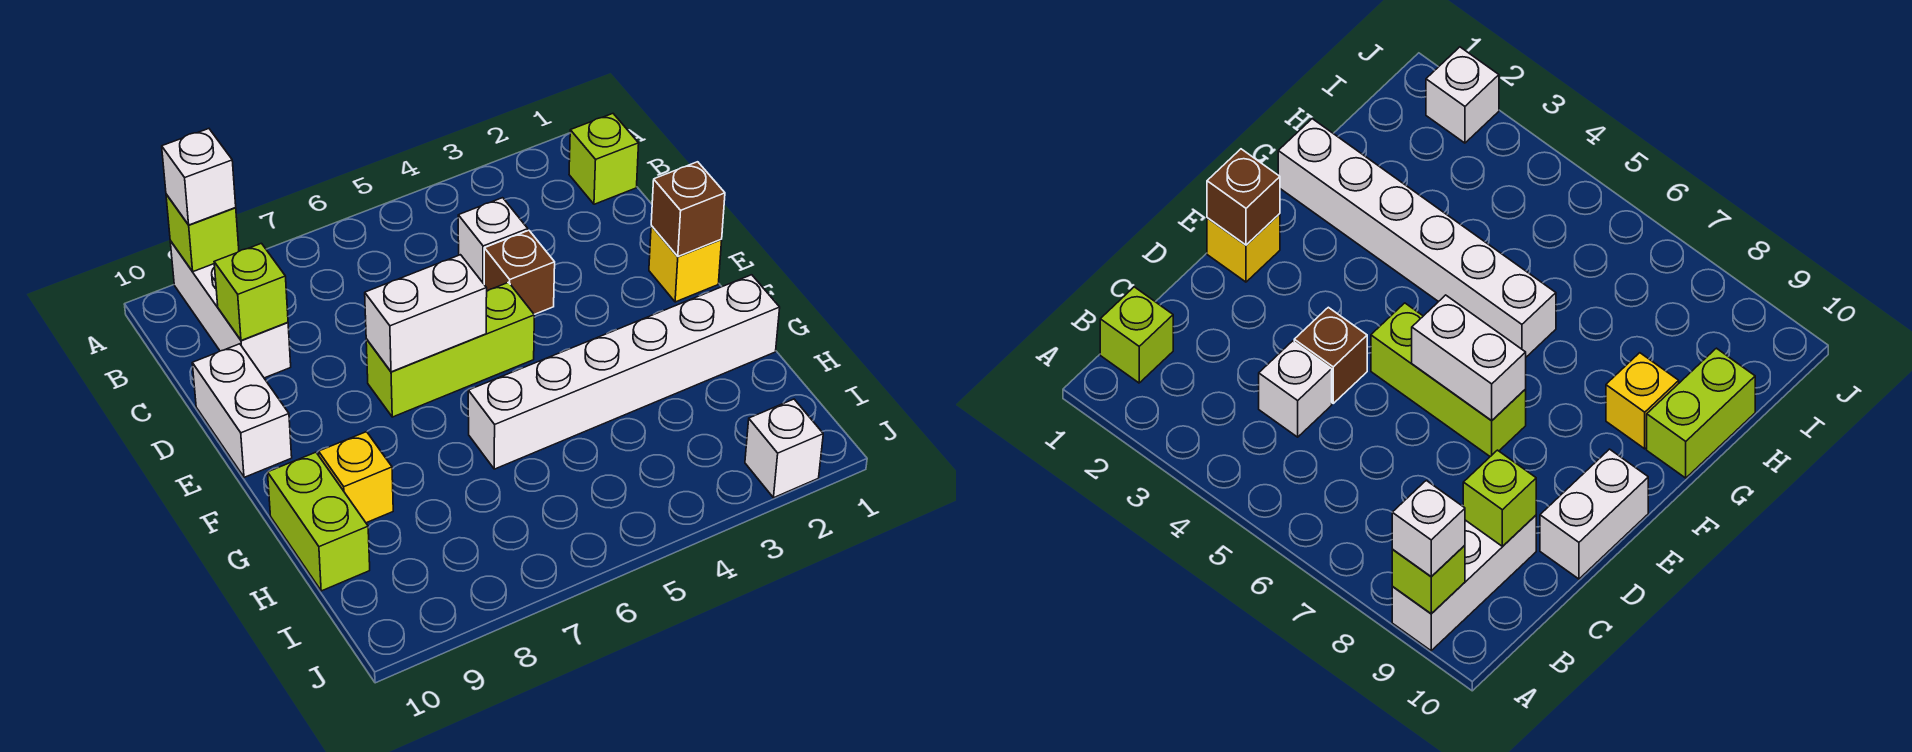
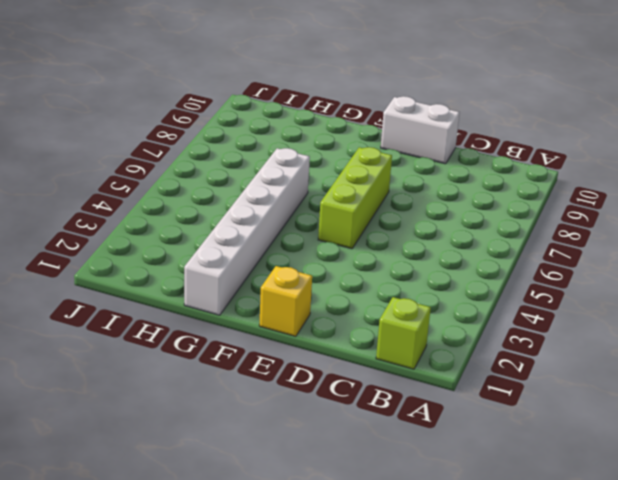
none -> white 1x3 brick [170,241,291,378]
none -> white 1x1 brick [458,198,528,284]
none -> brown 1x1 brick [484,230,555,314]

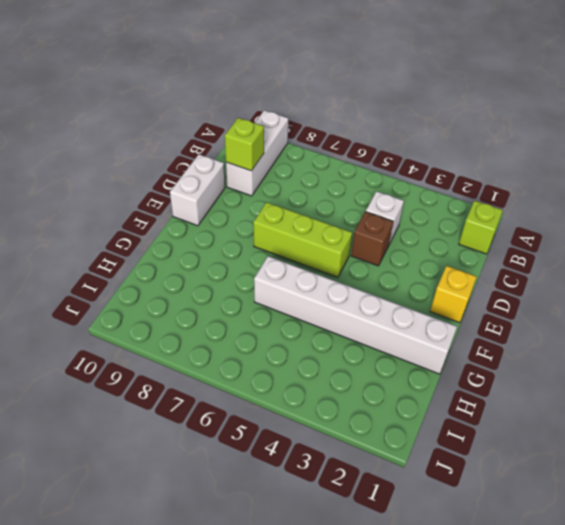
none -> yellow 1x1 brick [319,432,393,523]
none -> lime 1x2 brick [268,452,370,591]
none -> white 1x1 brick [745,399,823,498]

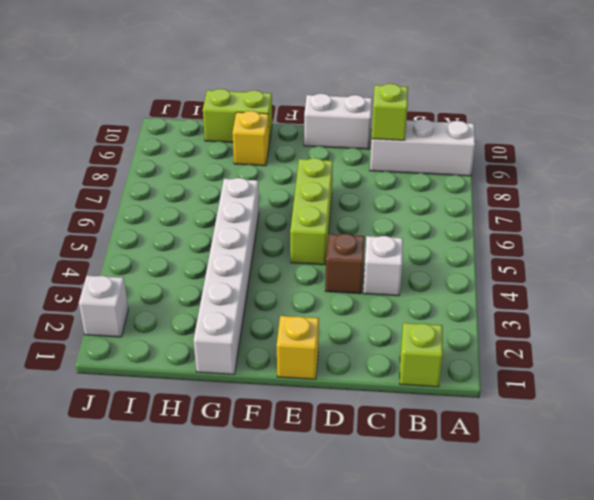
none -> lime 1x1 brick [166,194,239,272]
none -> brown 1x1 brick [651,162,725,256]
none -> white 1x2 brick [365,255,487,372]

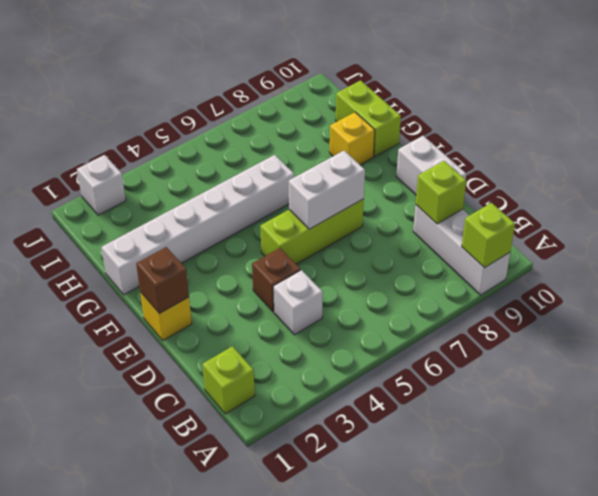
none -> white 1x1 brick [162,129,236,225]

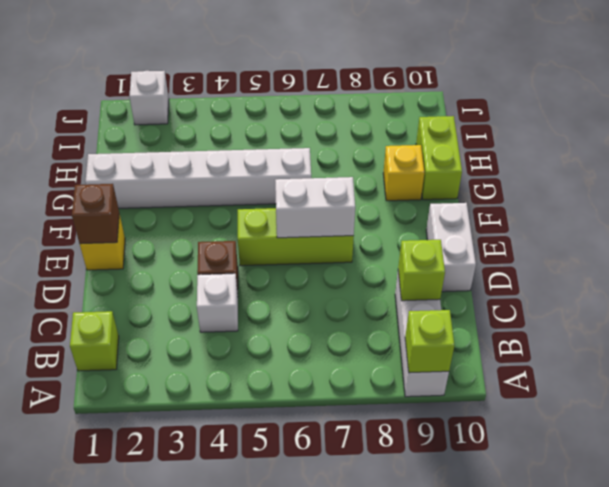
none -> white 1x1 brick [162,129,236,225]

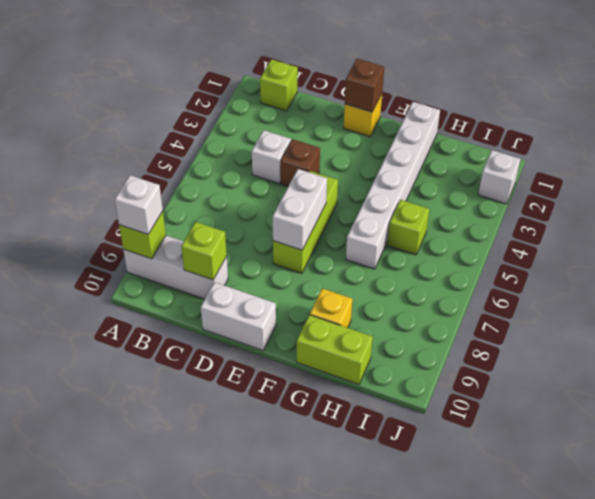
lime 1x1 brick [387,200,429,255] -> none

